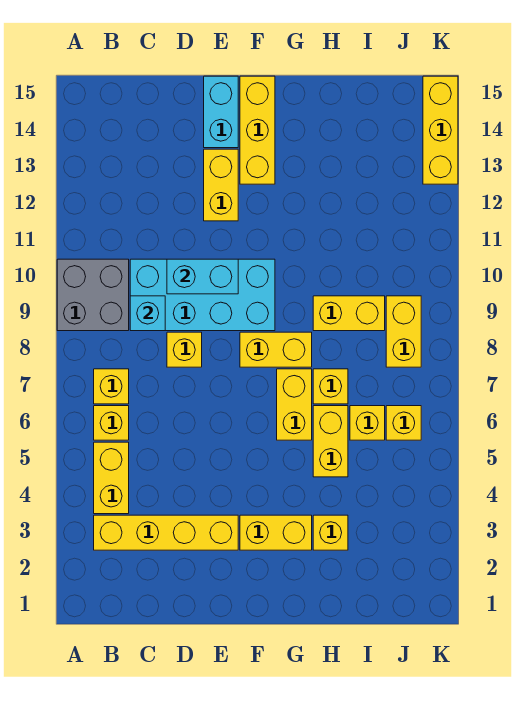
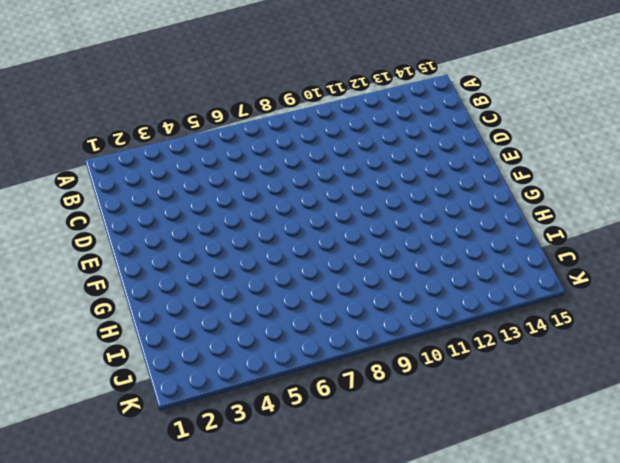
none -> grey 2x2 brick [57,259,129,331]
none -> yellow 1x4 brick [94,515,238,550]
none -> yellow 1x2 brick [94,442,129,514]

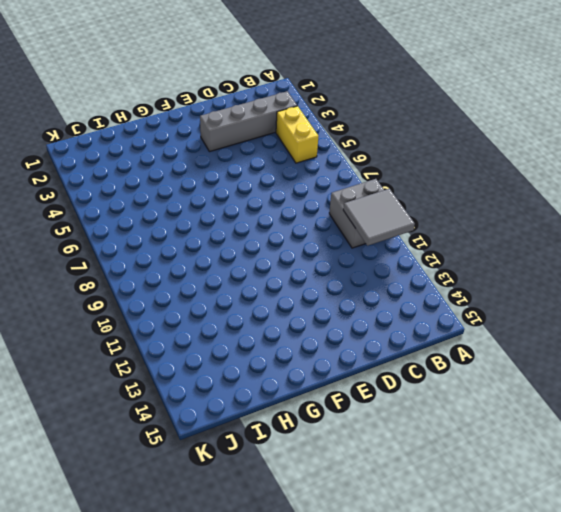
grey 2x2 tile [343,189,415,246] -> none
grey 1x4 brick [200,91,297,152] -> yellow 1x4 brick [94,515,238,550]
none -> yellow 1x1 brick [94,406,129,440]
none -> yellow 1x1 brick [94,369,129,404]
none -> cyan 2x4 brick [130,259,275,331]

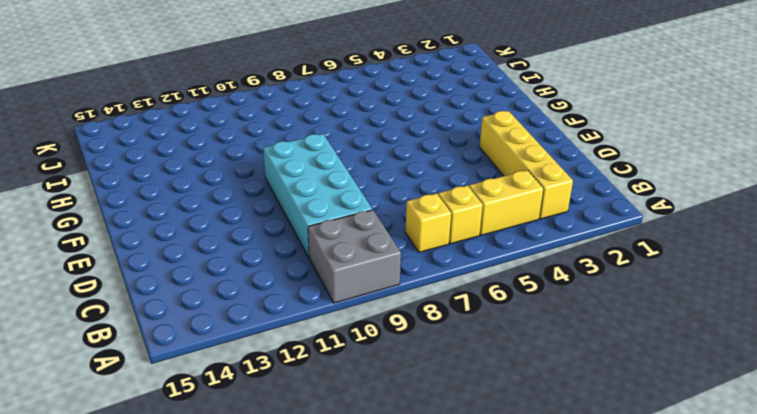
none -> yellow 1x1 brick [167,332,202,367]
none -> yellow 1x2 brick [204,149,238,221]
none -> cyan 1x2 brick [204,76,238,148]

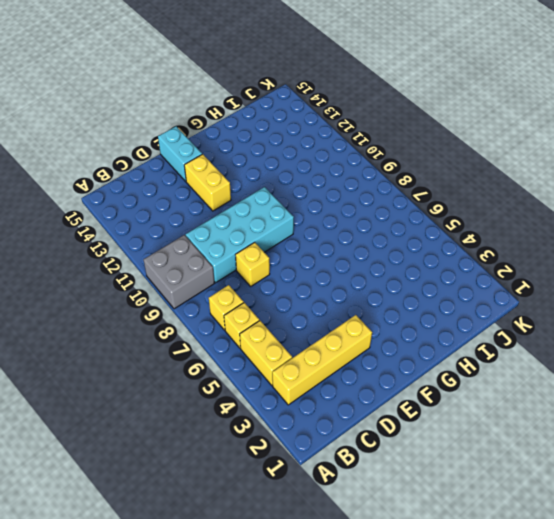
none -> yellow 1x2 brick [240,515,312,550]
none -> yellow 1x2 brick [240,332,312,367]
none -> yellow 1x3 brick [240,76,275,184]

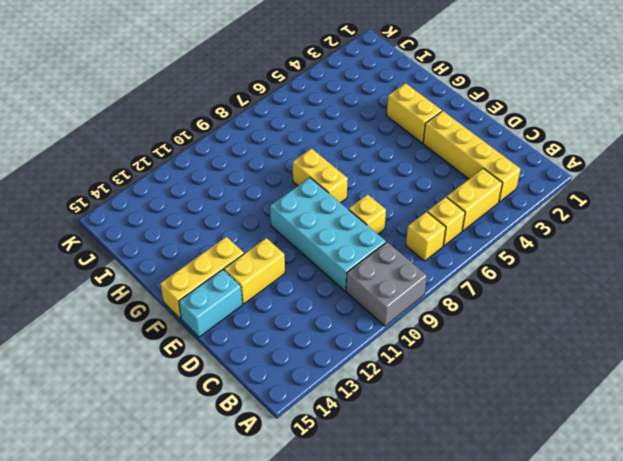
none -> yellow 1x2 brick [277,369,312,440]
none -> yellow 1x1 brick [313,515,348,550]
none -> yellow 1x2 brick [313,406,348,477]

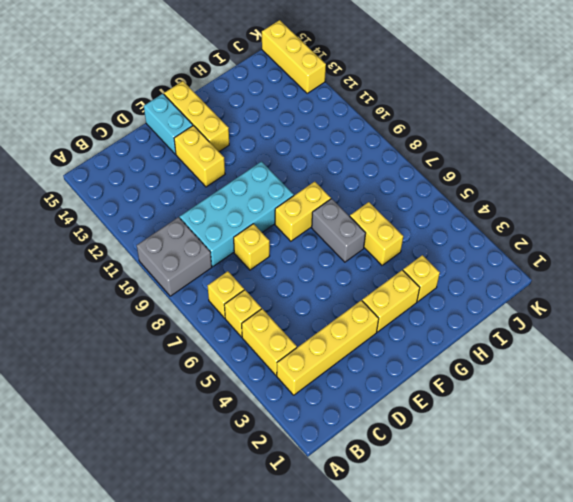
grey 1x2 brick [312,199,366,262] -> yellow 1x2 brick [277,369,312,440]
none -> yellow 1x1 brick [313,369,348,404]
none -> yellow 1x2 brick [313,296,385,331]
none -> yellow 1x1 brick [350,406,385,440]

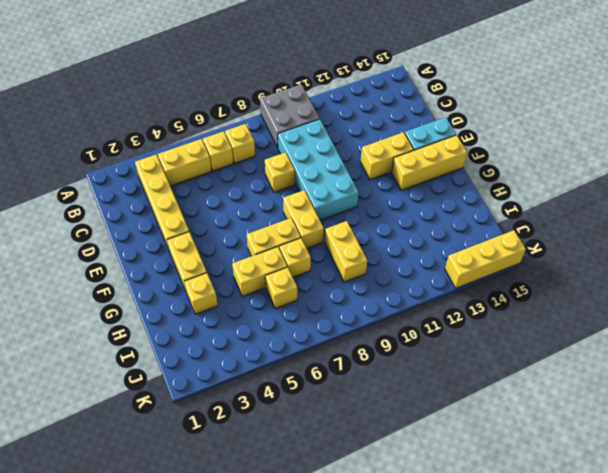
none -> yellow 1x1 brick [386,406,421,440]
none -> yellow 1x2 brick [386,296,421,367]
none -> cyan 1x1 brick [130,296,165,331]

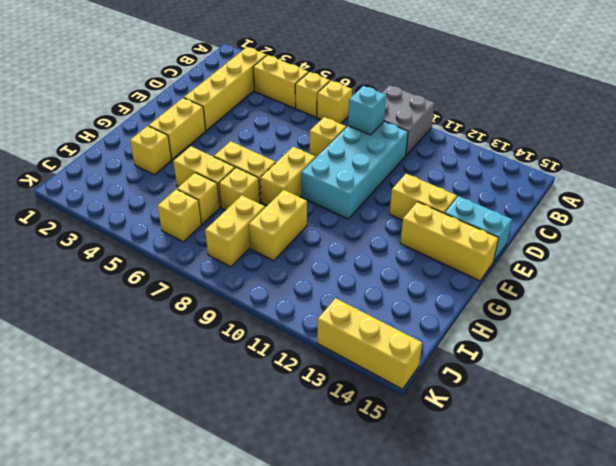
yellow 1x2 brick [205,195,265,267] -> yellow 1x2 brick turned to [386,296,421,367]
none -> cyan 1x2 brick [167,259,238,294]

